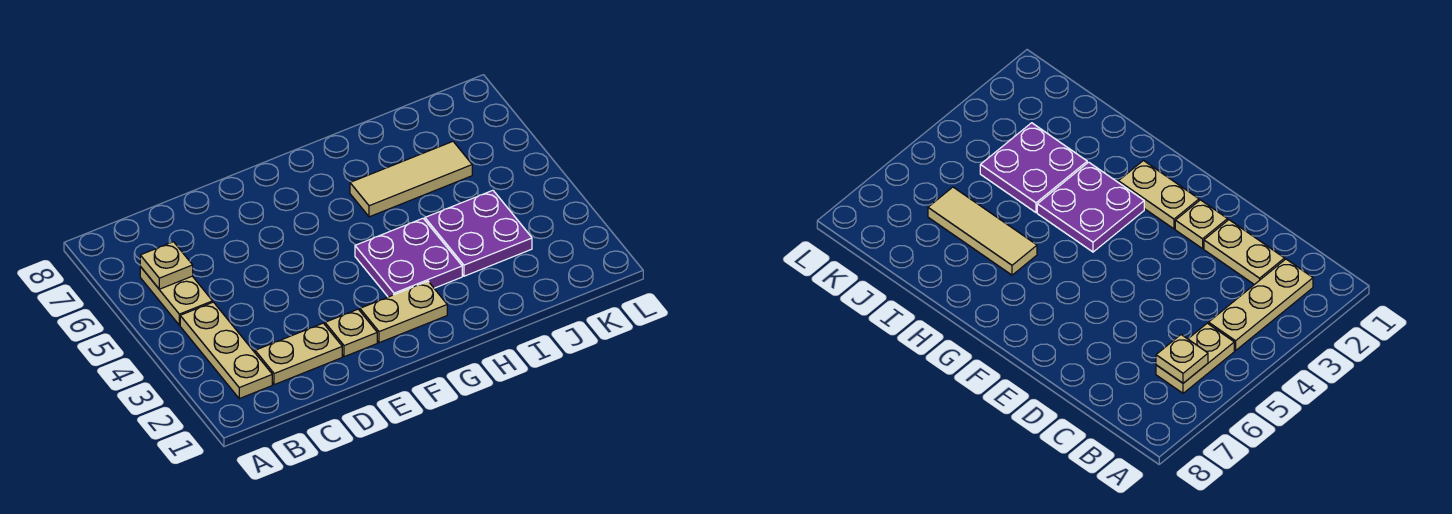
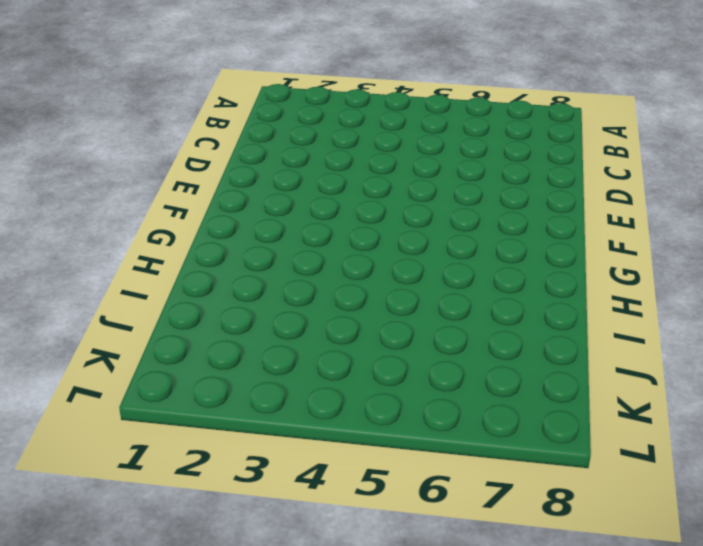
none -> tan 1x3 plate [180,302,272,399]
none -> tan 1x2 plate [140,267,213,325]

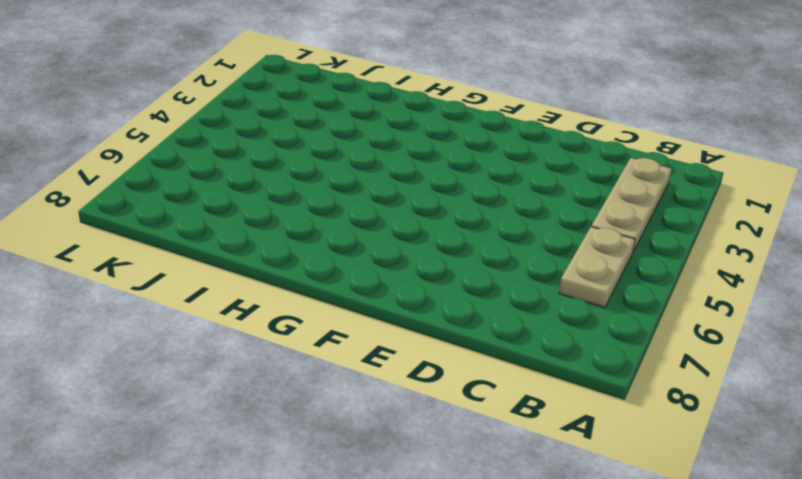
none -> tan 1x2 plate [255,323,342,385]
none -> tan 1x1 plate [325,309,377,357]

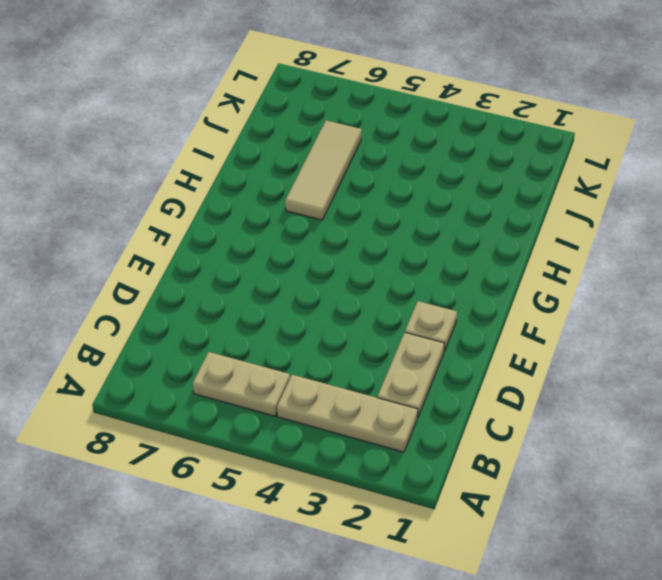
none -> tan 1x2 plate [360,281,447,343]
none -> purple 2x2 plate [355,218,462,297]

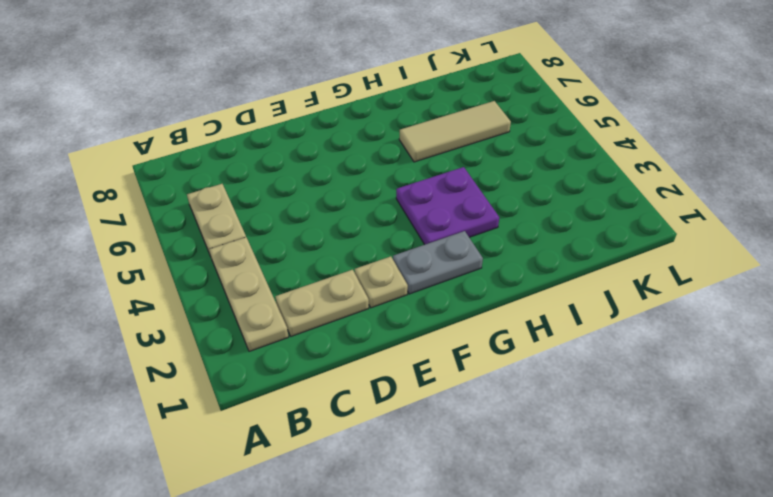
grey 1x2 plate [393,231,483,294] -> tan 1x2 plate [360,281,447,343]
none -> purple 2x2 plate [425,190,532,276]
none -> tan 1x1 plate [140,242,193,289]

